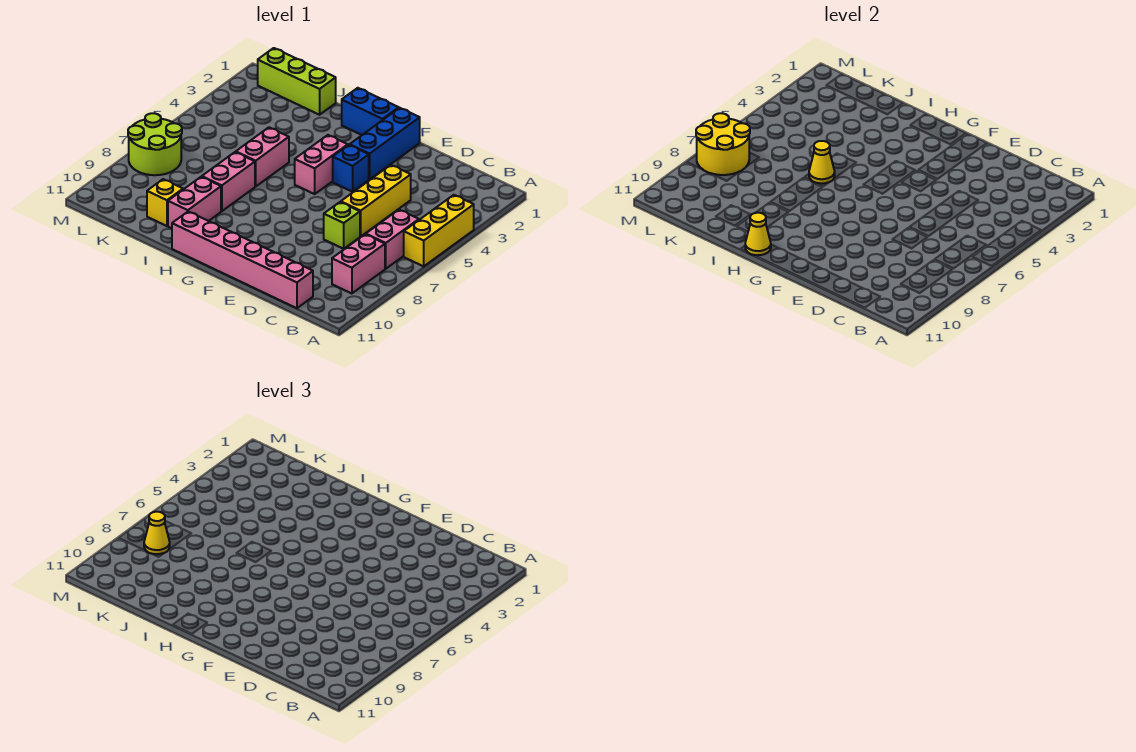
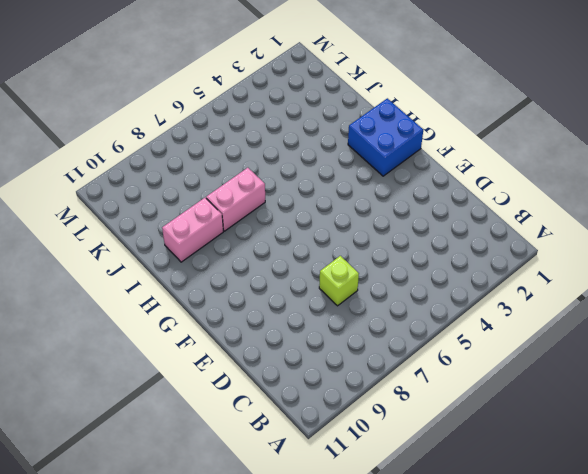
blue 2x2 brick [348,98,423,176] -> blue 1x2 brick [341,88,399,135]
none -> yellow 1x3 brick [404,195,474,266]
none -> pink 1x2 brick [366,210,419,269]
none -> pink 1x2 brick [332,234,385,294]

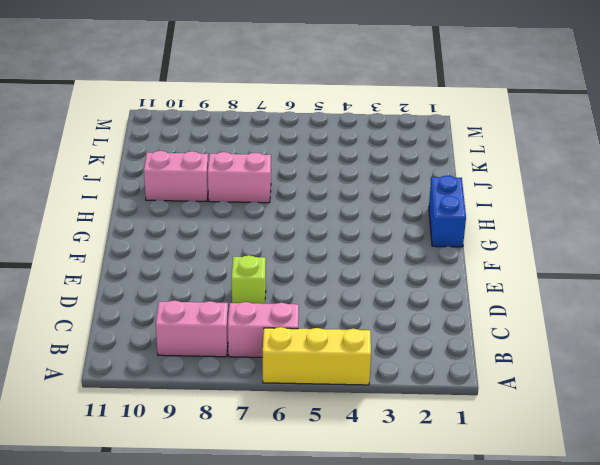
none -> pink 1x6 brick [172,212,313,308]
none -> yellow 1x3 brick [341,165,411,236]
none -> blue 1x3 brick [350,108,420,179]

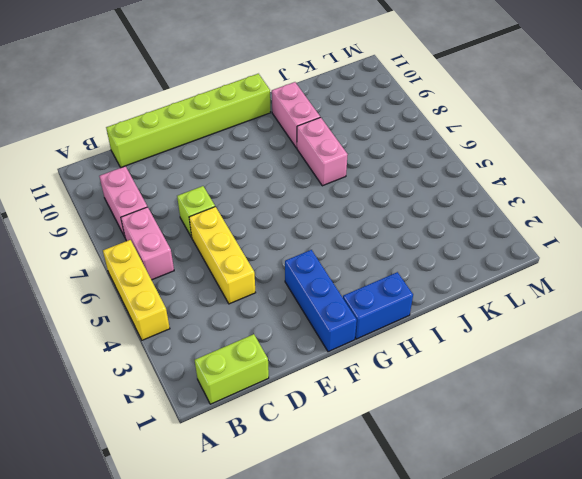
lime 1x2 brick [195,334,269,404] -> none
lime 1x6 brick [106,74,271,167] -> pink 1x6 brick [172,212,313,308]
none -> blue 1x1 brick [333,145,369,192]
none -> pink 1x2 brick [295,135,348,194]
none -> pink 1x2 brick [236,127,289,186]

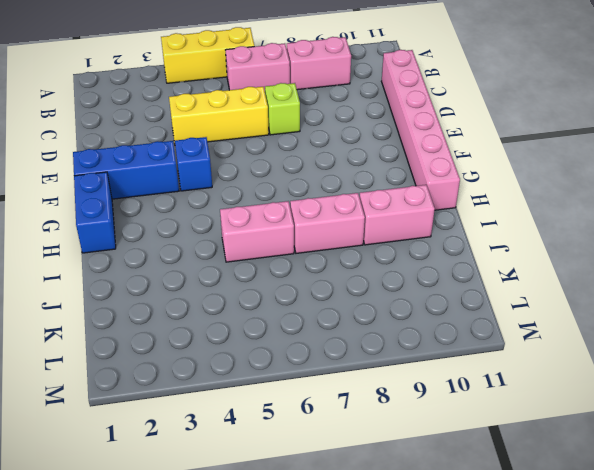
none -> pink 1x2 brick [295,135,348,194]
none -> lime 1x3 brick [258,48,336,115]
none -> yellow 1x1 brick [147,179,183,226]

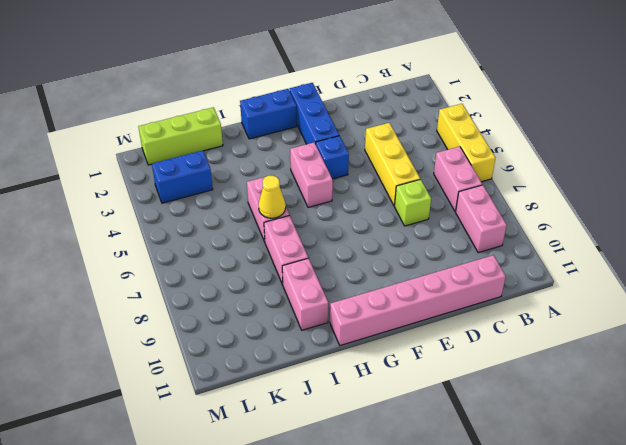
blue 1x2 brick [152,151,213,203] -> none
none -> yellow 1x1 brick [147,179,183,226]
none -> lime 2x2 round brick [128,113,182,175]
none -> yellow 1x1 cone [745,213,771,255]

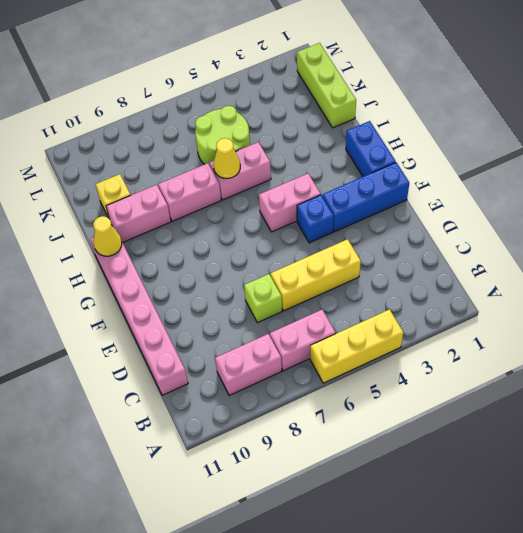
lime 2x2 round brick [195,106,250,165] -> lime 2x2 round brick moved to [128,113,182,175]
none -> yellow 2x2 round brick [696,113,750,175]
none -> yellow 1x1 cone [144,512,170,554]

